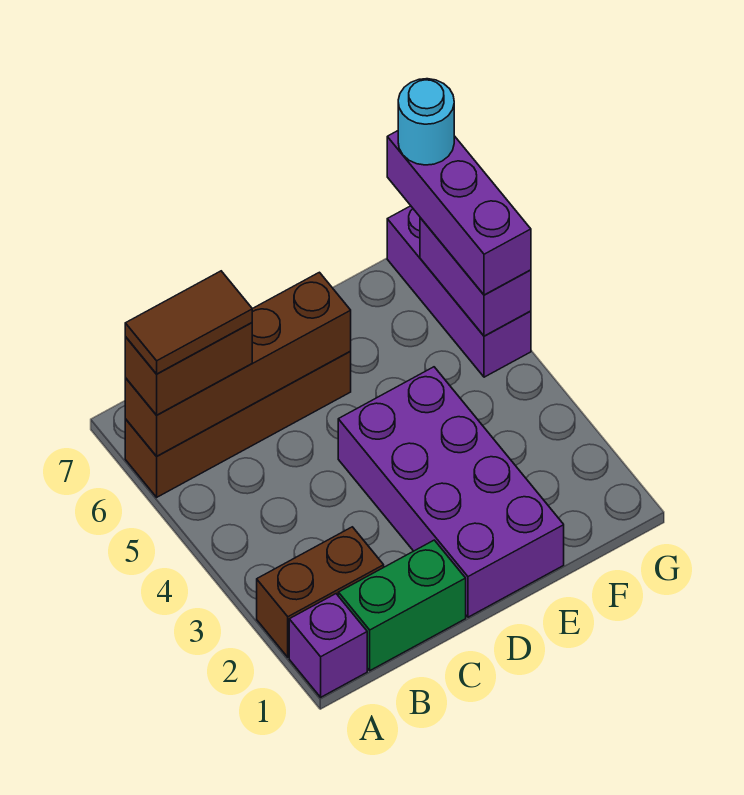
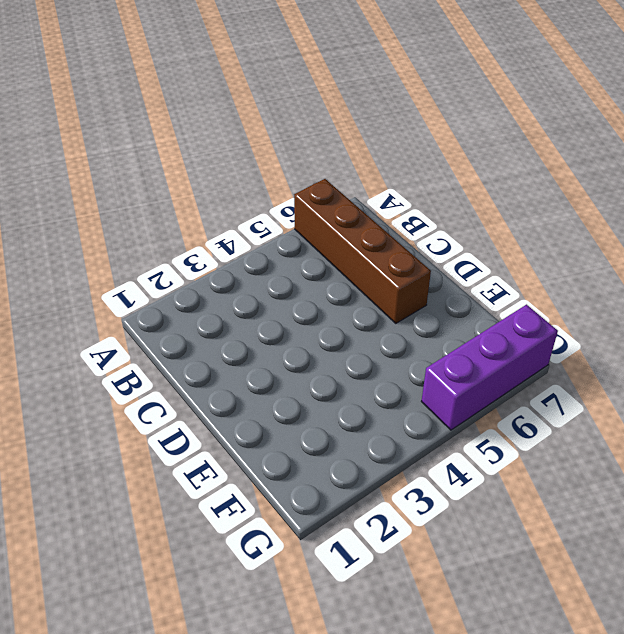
none -> purple 1x1 brick [289,594,367,697]
none -> brown 1x2 brick [257,527,384,657]
none -> green 1x2 brick [338,540,466,671]

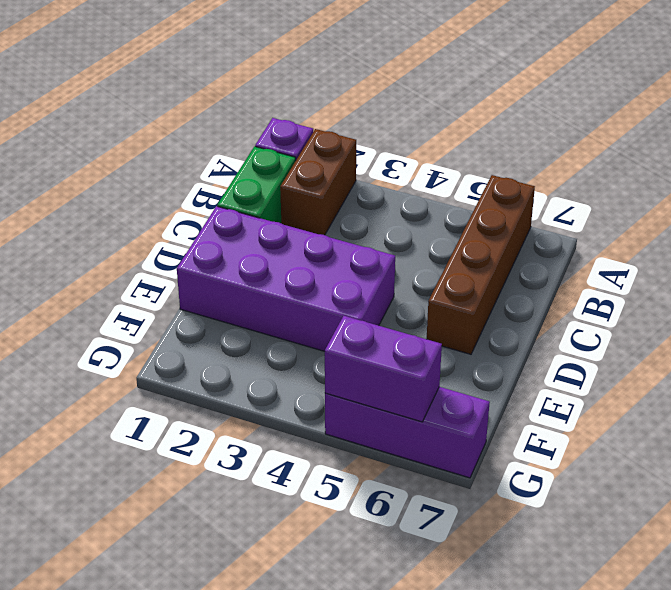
none -> brown 1x4 brick [125,272,351,456]
none -> brown 1x2 brick [125,323,252,415]
none -> purple 1x3 brick [387,131,531,295]

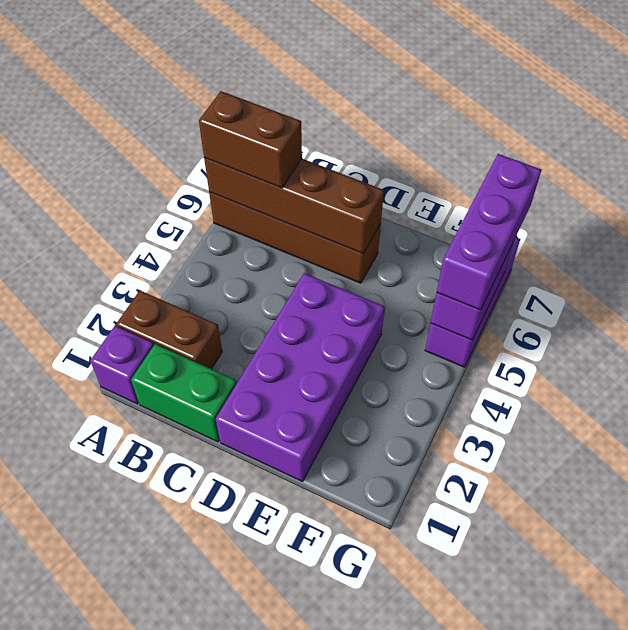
none -> brown 1x2 tile [125,271,252,374]
none -> cyan 1x1 round brick [398,79,454,165]

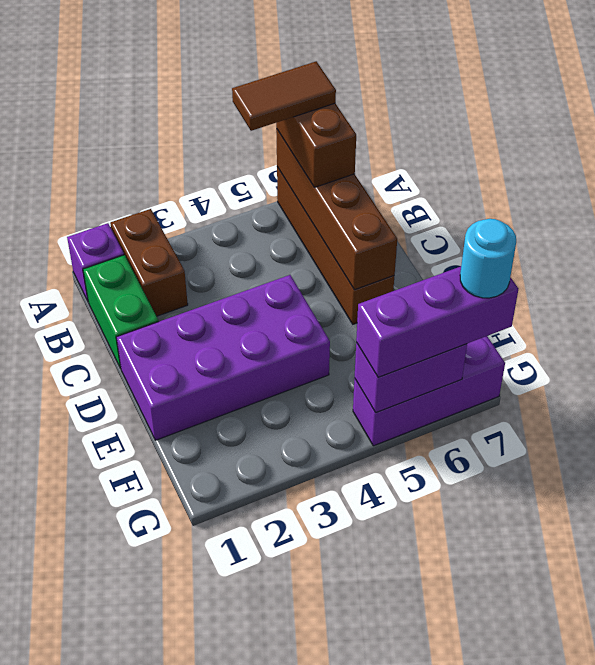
brown 1x2 tile [232,61,336,131] -> brown 1x2 tile turned to [125,271,252,374]

